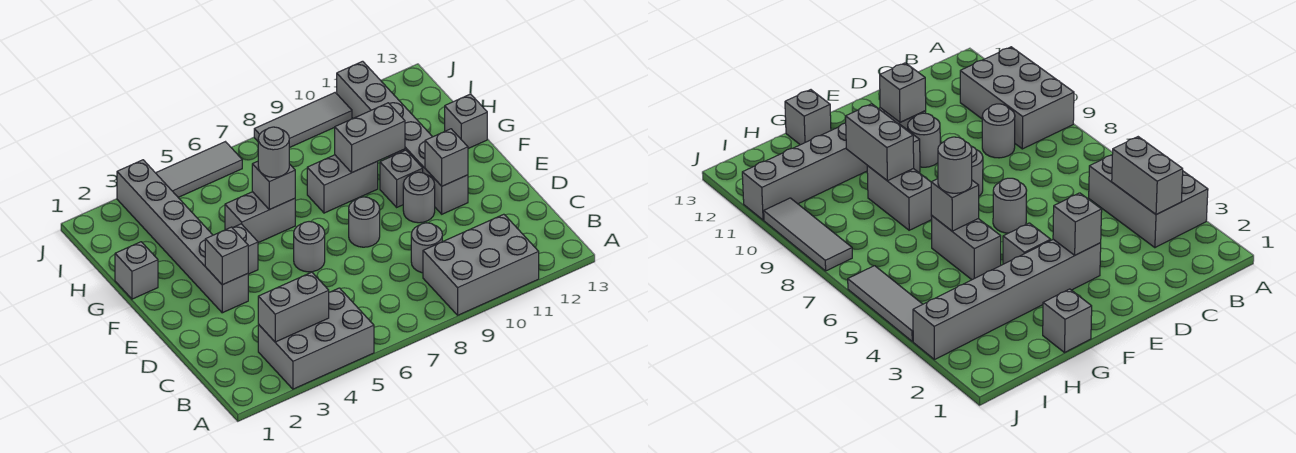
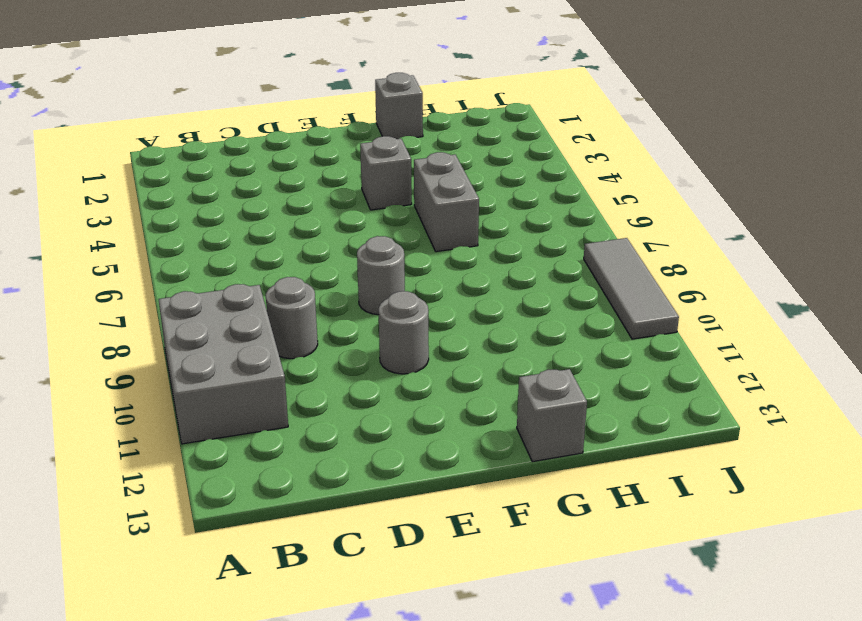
none -> grey 2x3 brick [258,288,374,389]
none -> grey 1x6 brick [117,160,248,313]
none -> grey 1x1 round brick [294,222,325,272]

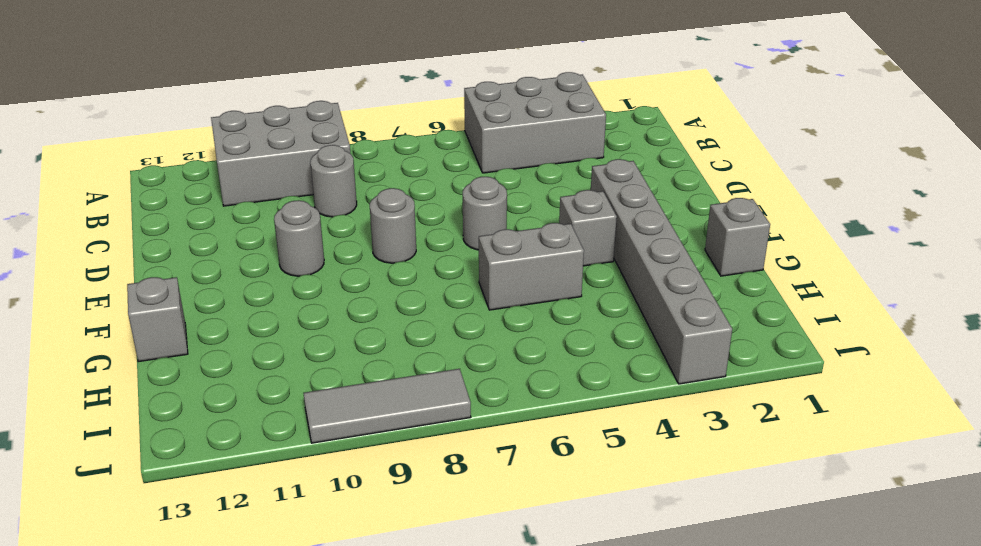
none -> grey 1x6 brick [337,61,468,214]
none -> grey 1x1 brick [380,150,423,207]
none -> grey 1x2 brick [307,155,378,213]

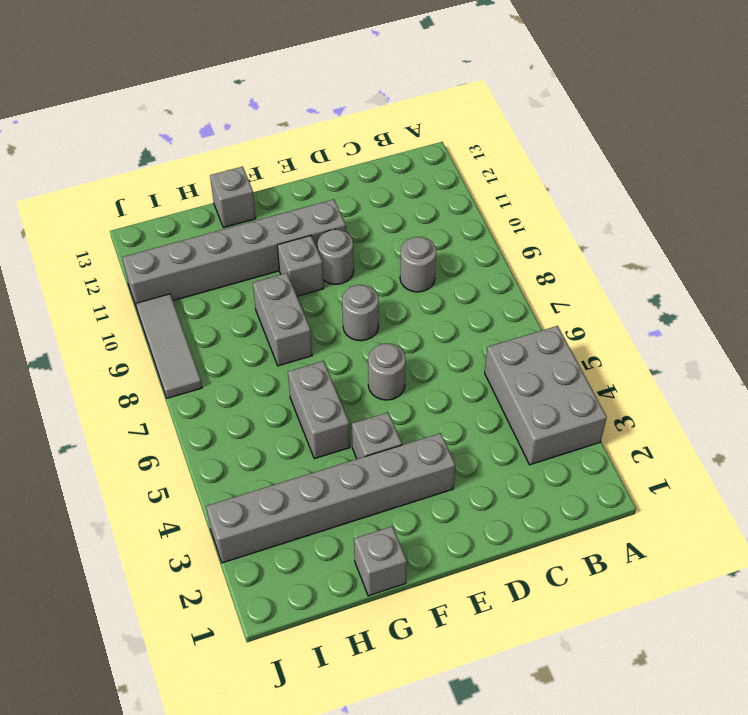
none -> grey 2x3 brick [423,214,539,315]
none -> grey 1x3 tile [156,142,242,197]
none -> grey 1x2 brick [258,272,329,342]

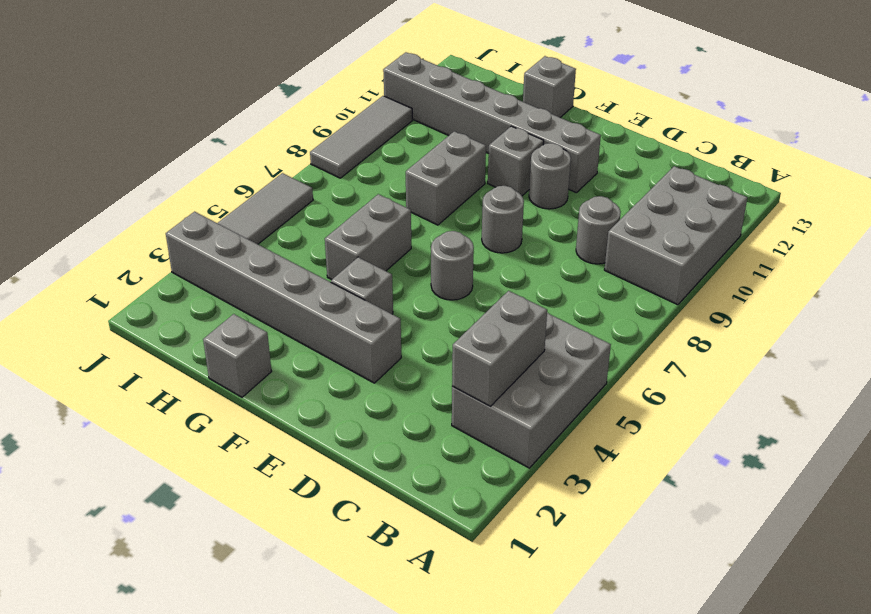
none -> grey 1x1 brick [205,227,248,285]
none -> grey 1x1 brick [425,129,468,186]
none -> grey 1x1 brick [252,161,295,210]

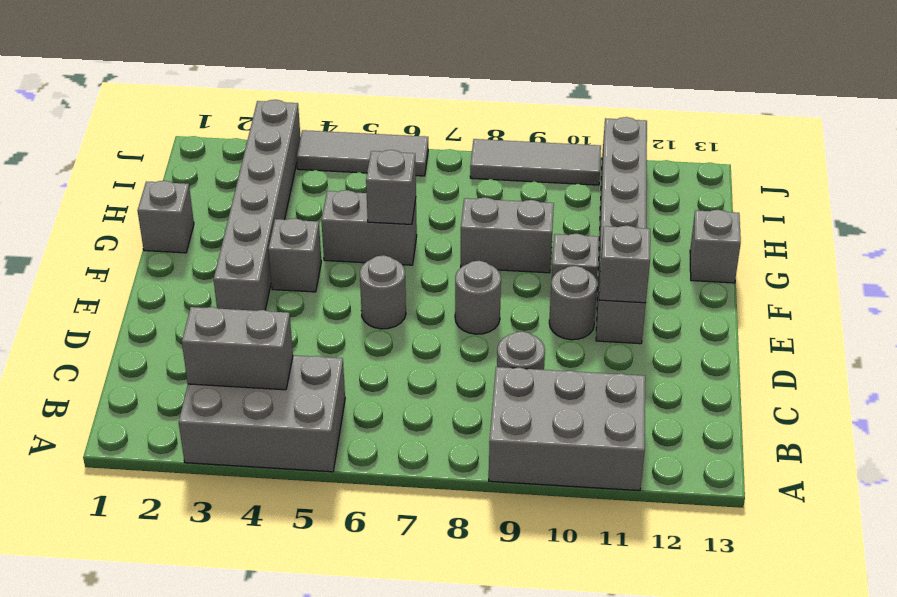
none -> grey 1x1 brick [205,227,248,285]
none -> grey 1x2 brick [335,103,405,172]
none -> grey 1x1 round brick [258,127,289,177]

